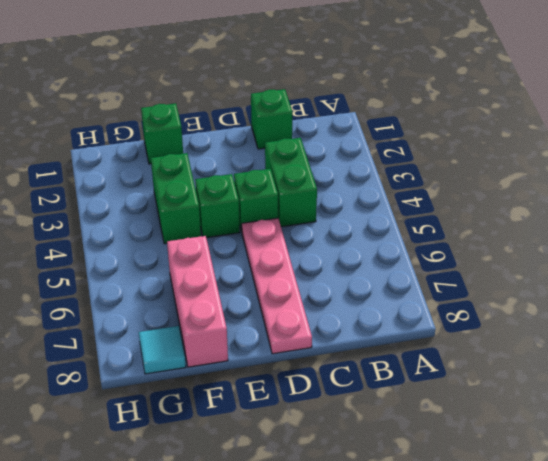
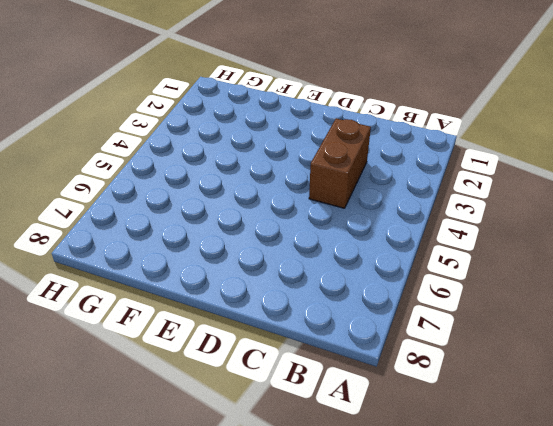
brown 1x2 brick [309,118,371,208] -> green 1x2 brick [265,138,317,227]
none -> green 1x1 brick [251,89,292,149]
none -> green 1x1 brick [234,169,278,232]

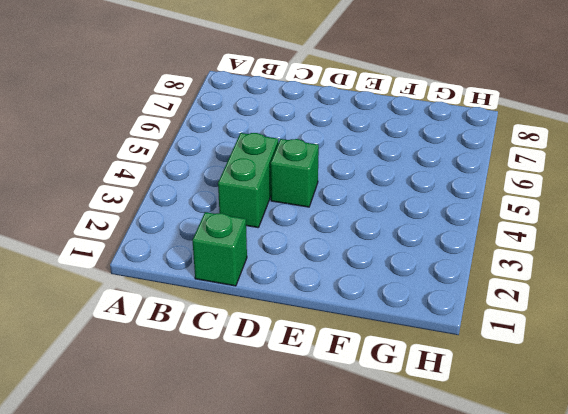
none -> pink 1x4 plate [242,218,312,354]
none -> green 1x1 brick [195,174,240,238]

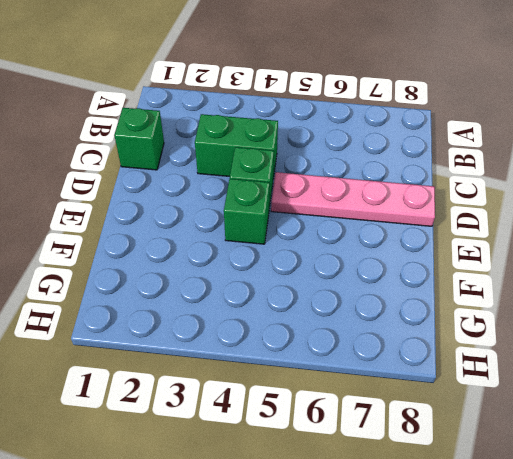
none -> green 1x1 brick [141,103,183,164]
none -> green 1x2 brick [151,153,201,244]

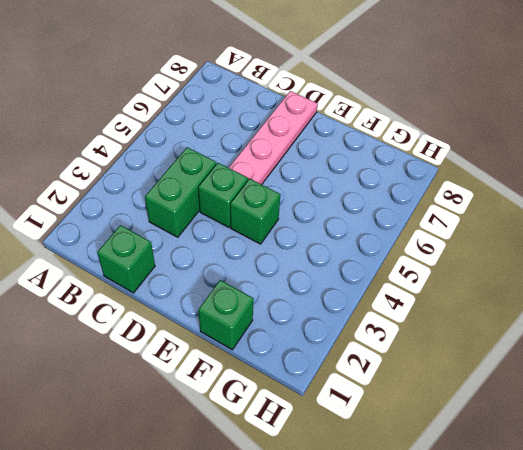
none -> green 1x2 brick [151,153,201,244]
none -> pink 1x3 brick [167,236,228,367]

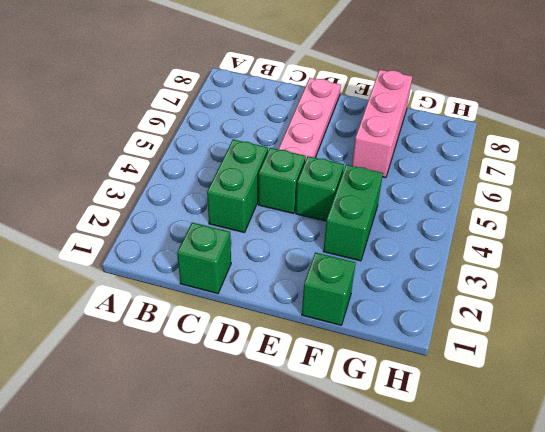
none -> cyan 1x1 tile [139,326,186,374]

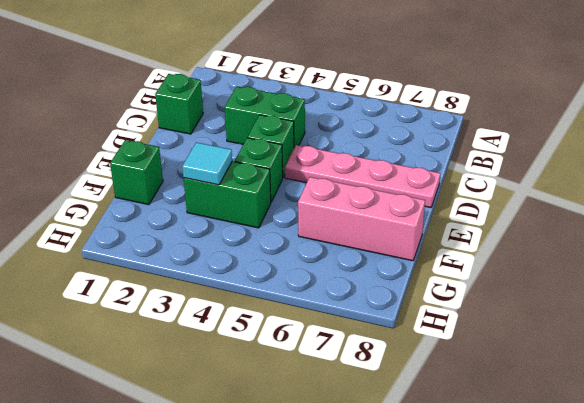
cyan 1x1 tile [182,142,232,185] -> cyan 1x1 tile moved to [139,326,186,374]

